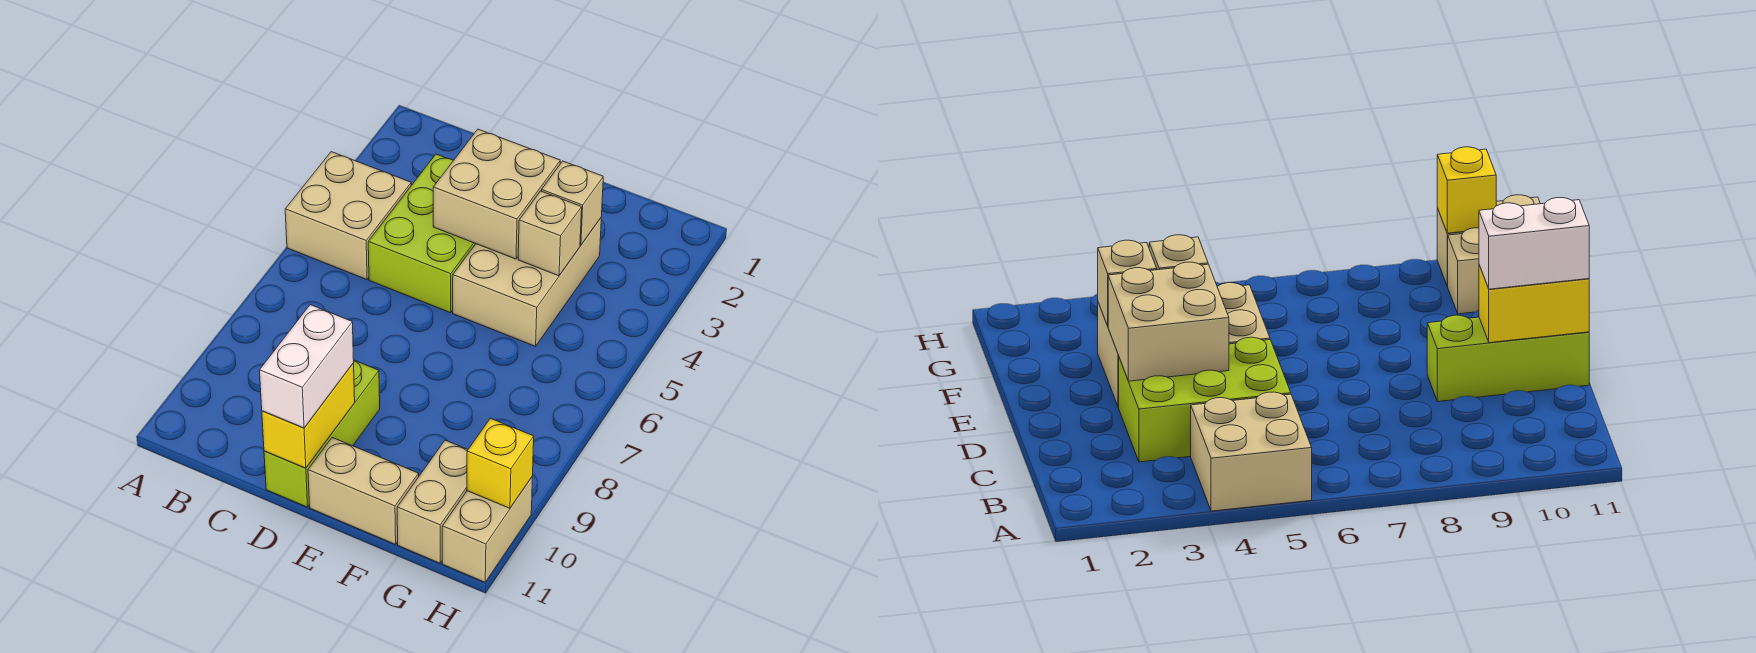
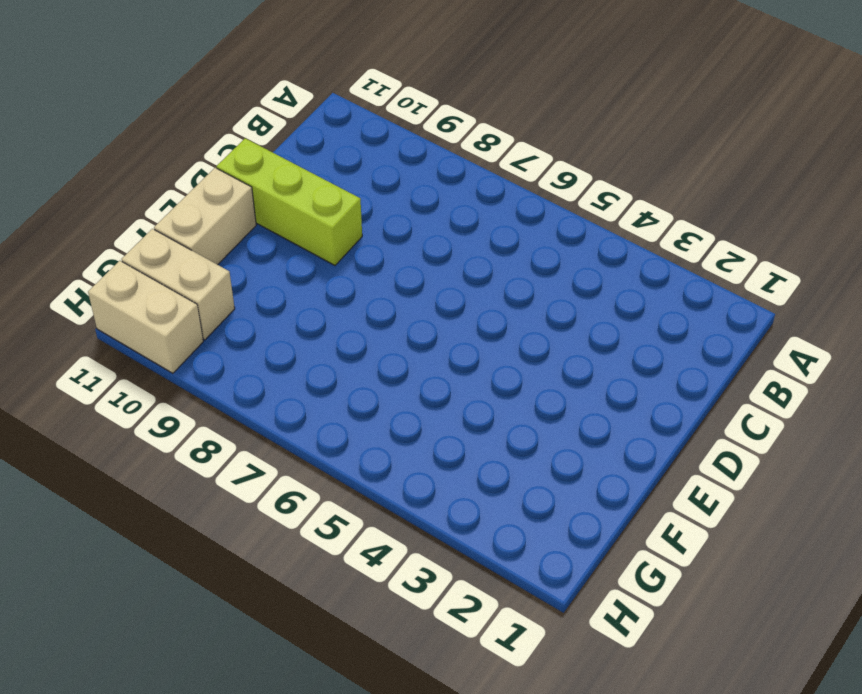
none -> tan 2x2 brick [285,152,411,280]
none -> lime 2x3 brick [368,154,475,313]
none -> tan 2x3 brick [453,218,601,346]

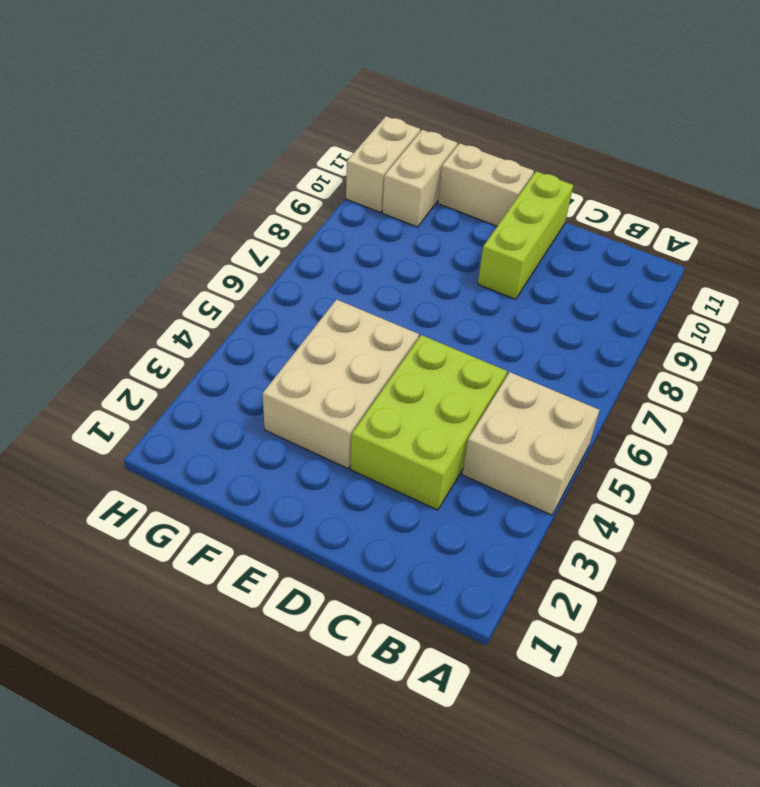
none -> tan 2x2 brick [433,129,560,259]
none -> yellow 1x2 brick [262,363,355,468]
none -> tan 1x1 brick [542,161,603,245]

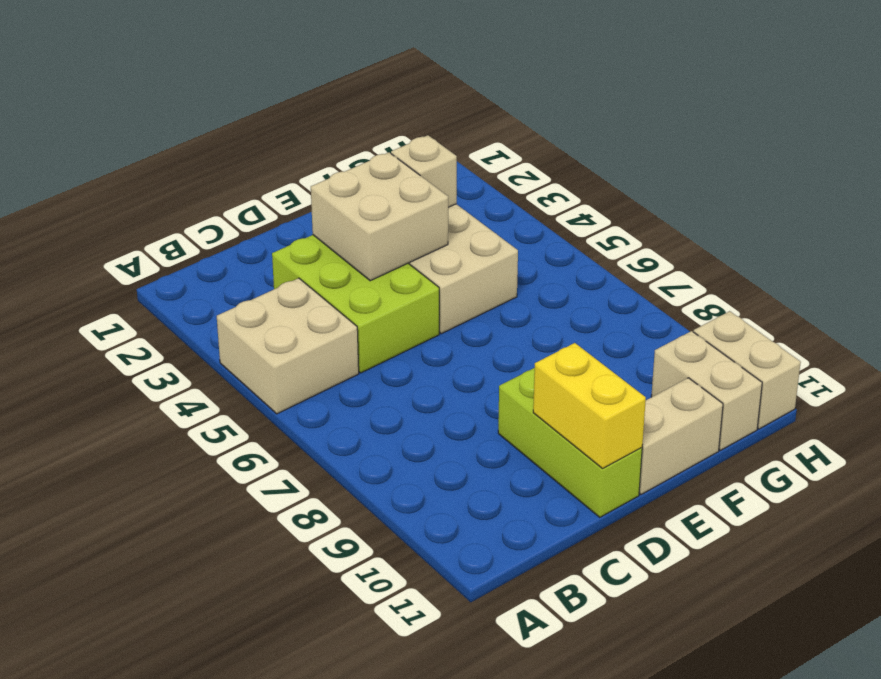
none -> tan 1x1 brick [518,191,582,276]
none -> yellow 1x1 brick [467,418,534,508]
none -> white 1x2 brick [260,305,354,428]

